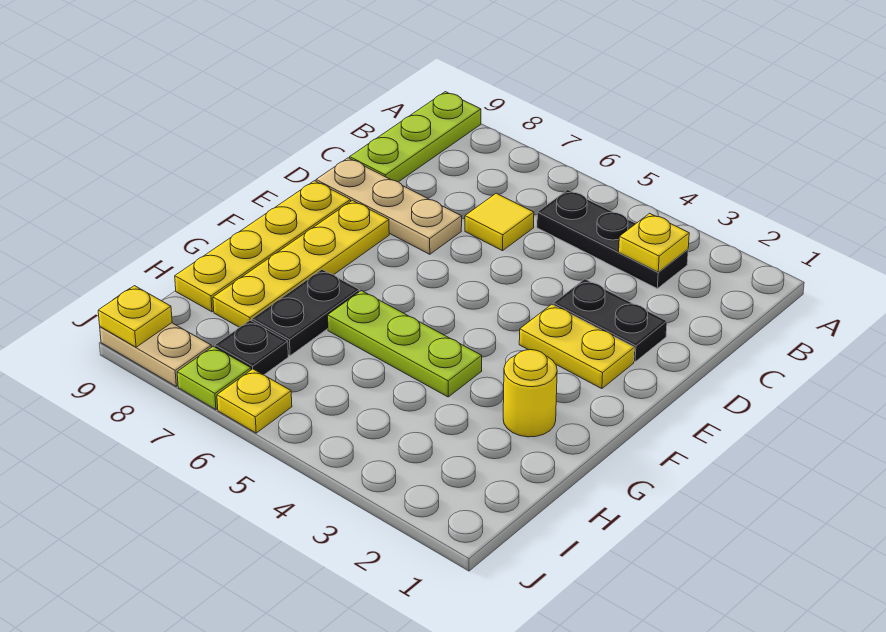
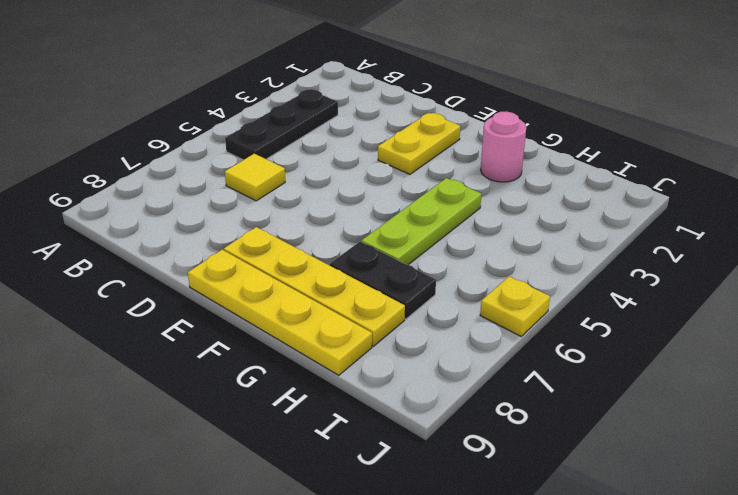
pink 1x1 round brick [481,111,526,182] -> yellow 1x1 round brick [503,350,557,437]
none -> lime 1x3 plate [350,92,481,182]
none -> black 1x2 plate [553,279,667,362]
none -> tan 1x3 plate [316,158,462,254]

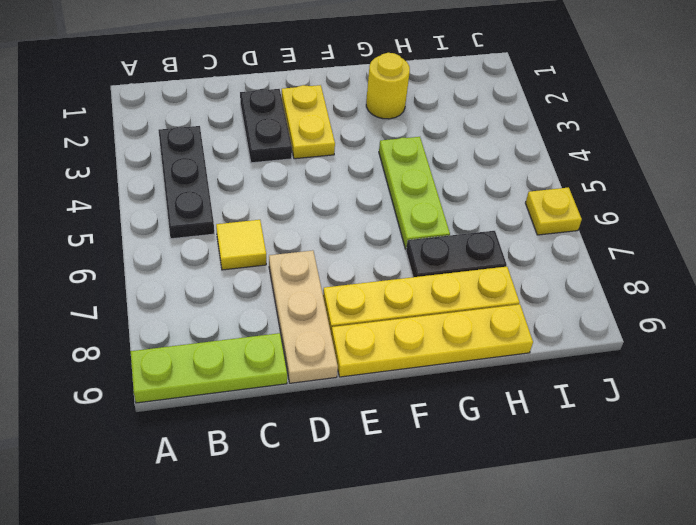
none -> black 1x1 plate [215,320,288,375]
none -> lime 1x1 plate [177,346,251,410]
none -> tan 1x2 plate [100,323,211,386]

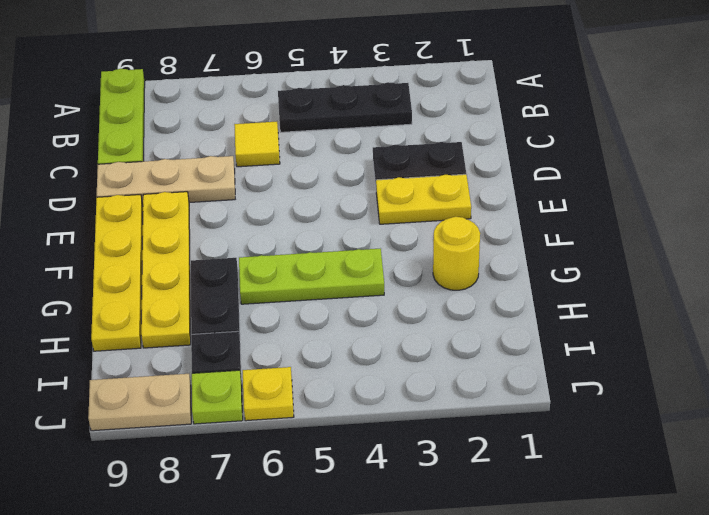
none -> yellow 1x1 plate [619,213,689,272]
none -> yellow 1x1 plate [98,286,172,347]

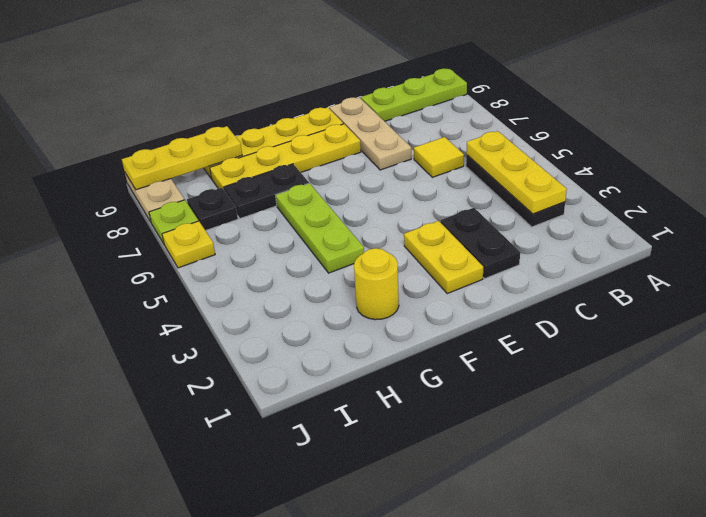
yellow 1x3 plate [466,131,567,214] -> yellow 1x1 plate [619,213,689,272]
yellow 1x3 plate [122,126,242,190] -> yellow 1x1 plate [98,286,172,347]

